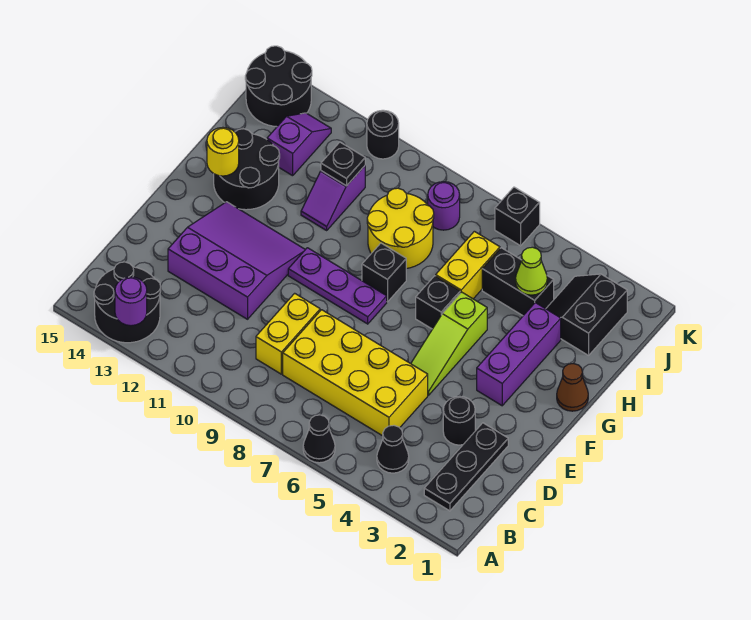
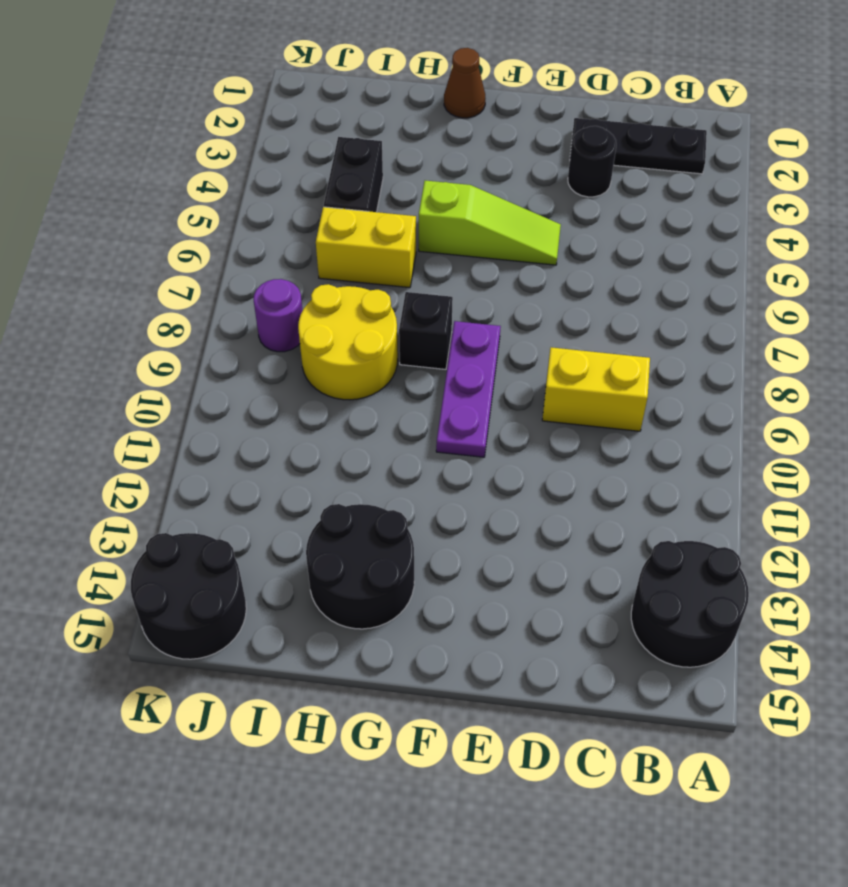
none -> black 1x1 cone [303,415,335,463]
none -> black 1x1 cone [377,425,409,473]
none -> yellow 2x4 brick [283,310,428,436]

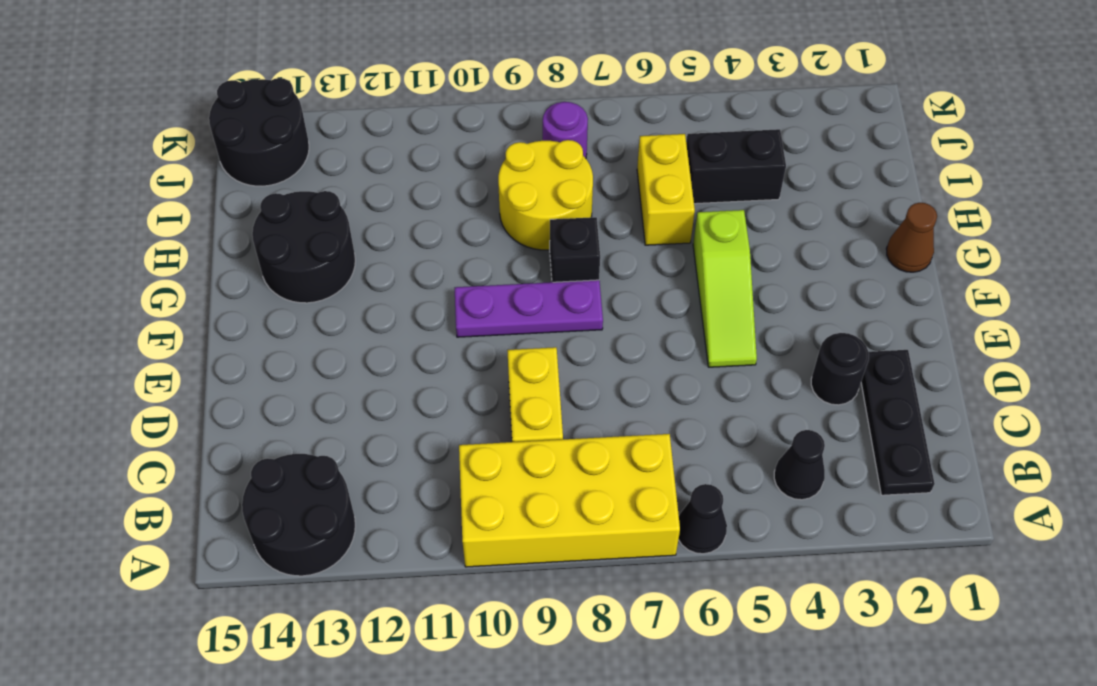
yellow 2x4 brick [459,434,680,567] -> yellow 2x4 brick moved to [283,310,428,436]
none -> purple 3x3 slope [168,202,305,319]
none -> purple 1x3 brick [477,303,561,406]
none -> black 1x1 brick [416,276,460,329]

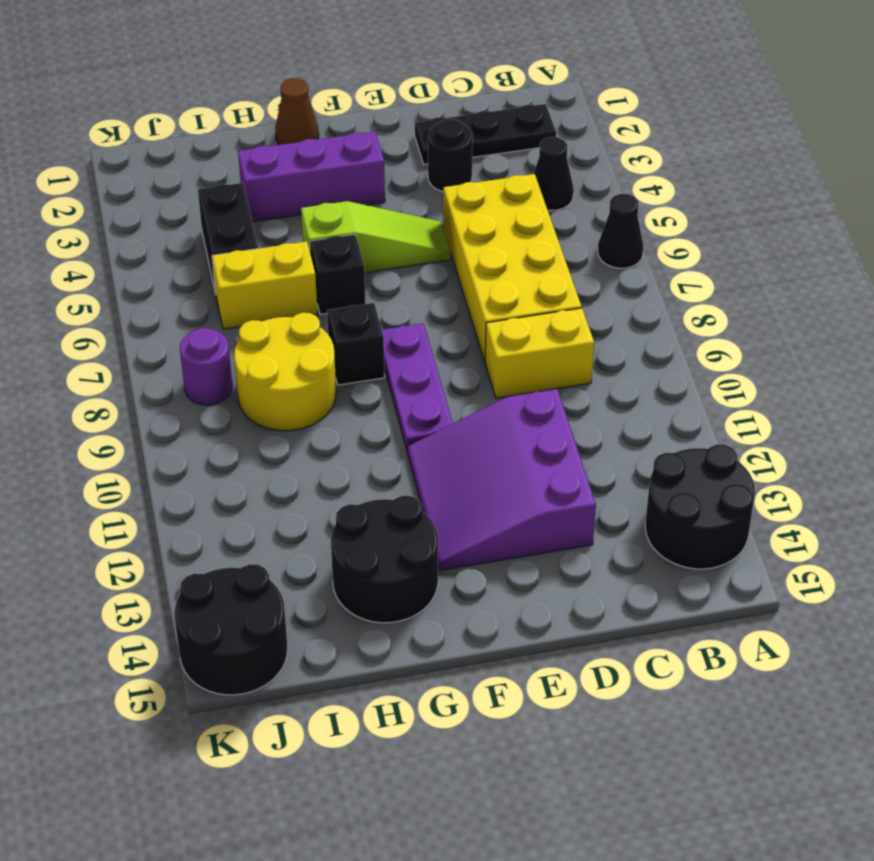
none -> purple 1x2 slope [301,166,365,230]
none -> black 2x2 slope [546,274,627,355]
none -> purple 1x2 slope [267,113,331,176]

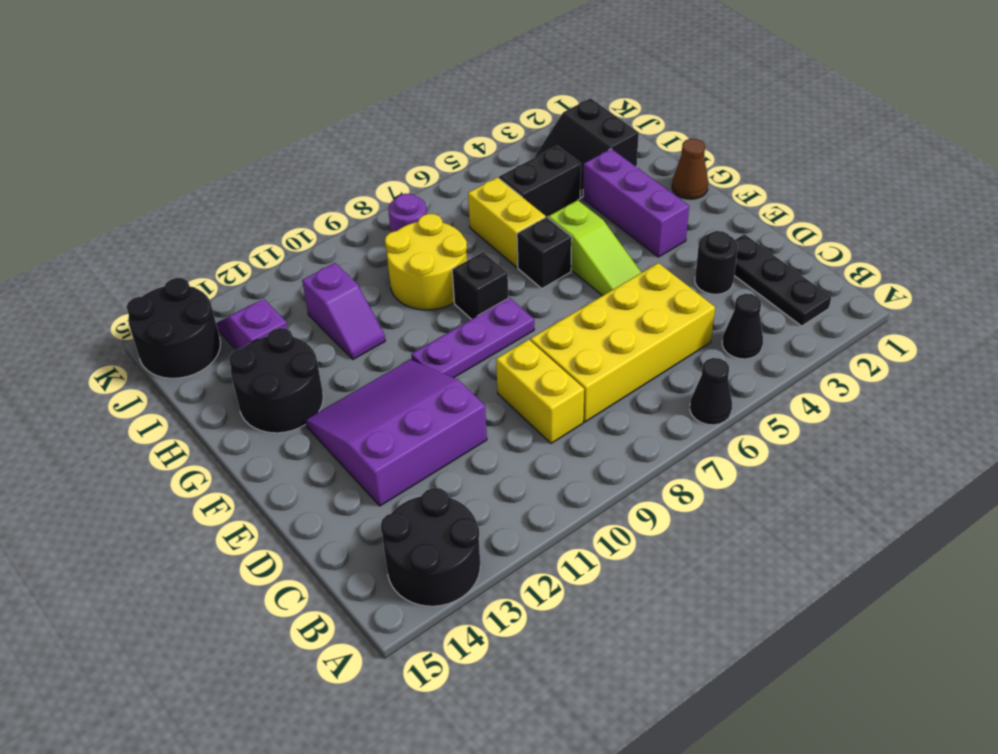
none -> black 1x1 brick [495,187,540,246]
none -> black 1x1 round brick [367,110,399,159]
none -> purple 1x1 round brick [115,277,147,326]

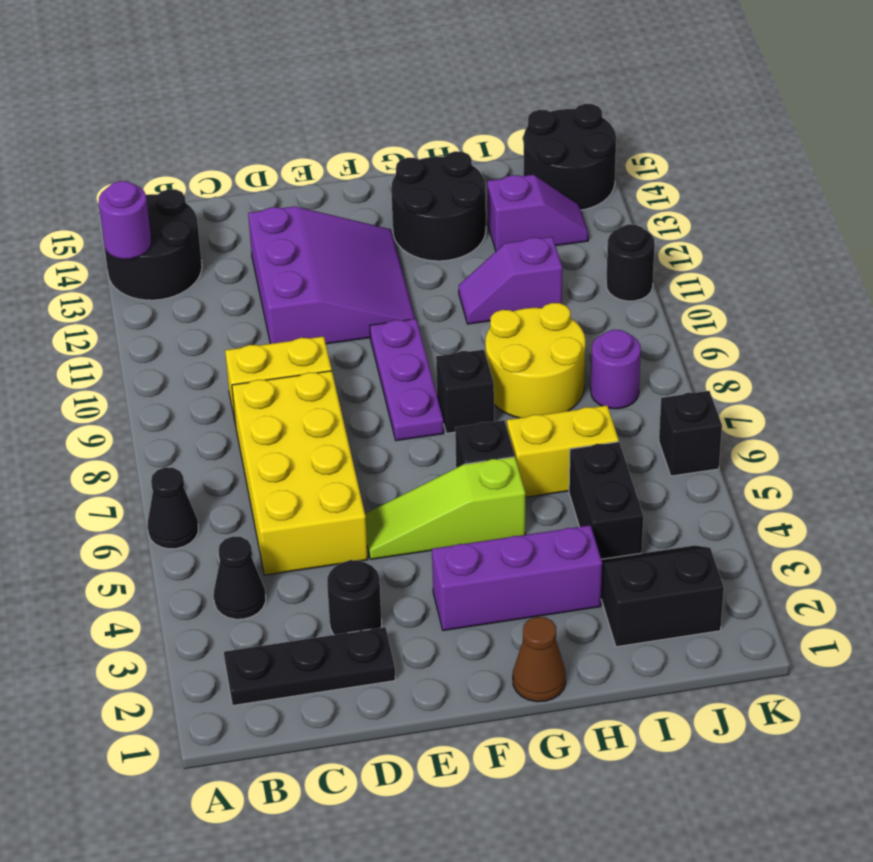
none -> yellow 1x1 round brick [207,127,239,176]
none -> lime 1x1 cone [516,247,547,295]
none -> black 1x1 plate [321,142,365,186]

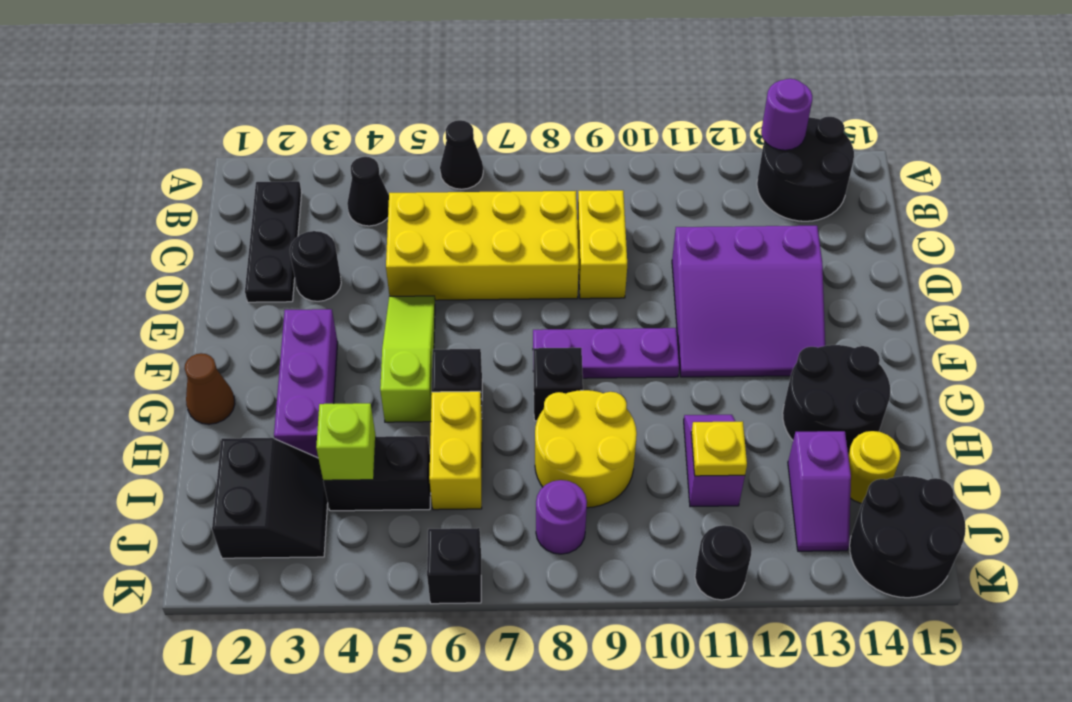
lime 1x1 brick [316,403,376,481] -> lime 1x1 cone [516,247,547,295]
yellow 1x1 plate [691,421,747,476] -> black 1x1 plate [321,142,365,186]
yellow 1x1 round brick [848,431,900,504] -> yellow 1x1 round brick moved to [207,127,239,176]

